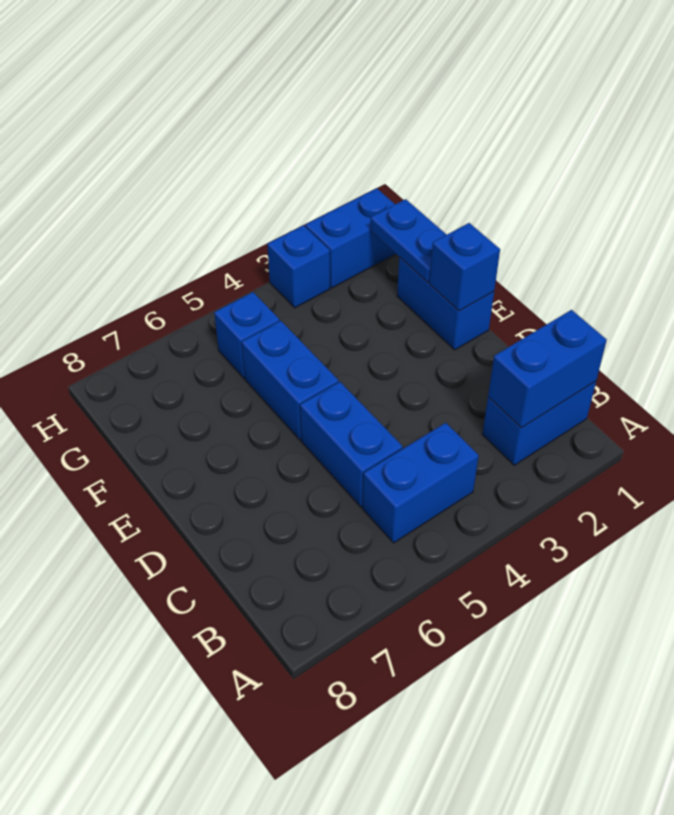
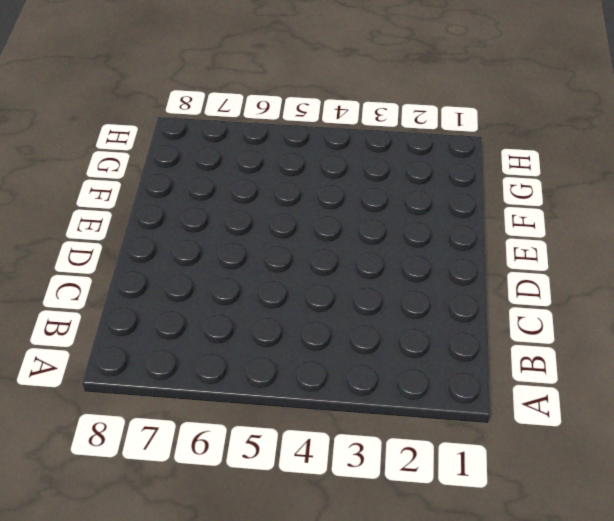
none -> blue 1x2 brick [482,381,596,465]
none -> blue 1x2 brick [363,423,479,543]

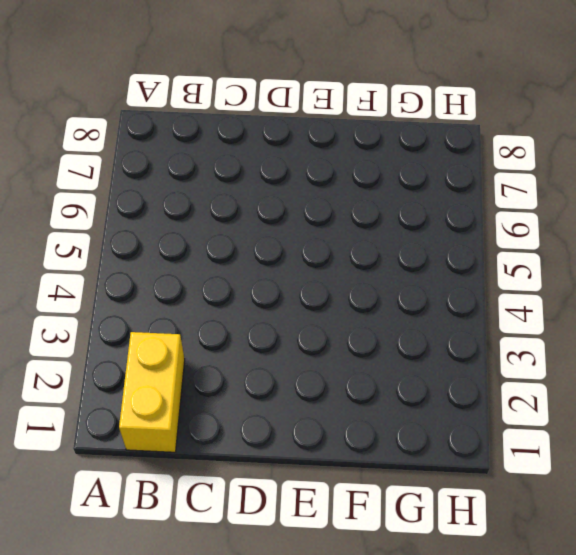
yellow 1x2 brick [119,332,185,452] -> blue 1x2 brick [482,381,596,465]
none -> blue 1x2 brick [363,423,479,543]
none -> blue 1x2 brick [300,382,403,507]

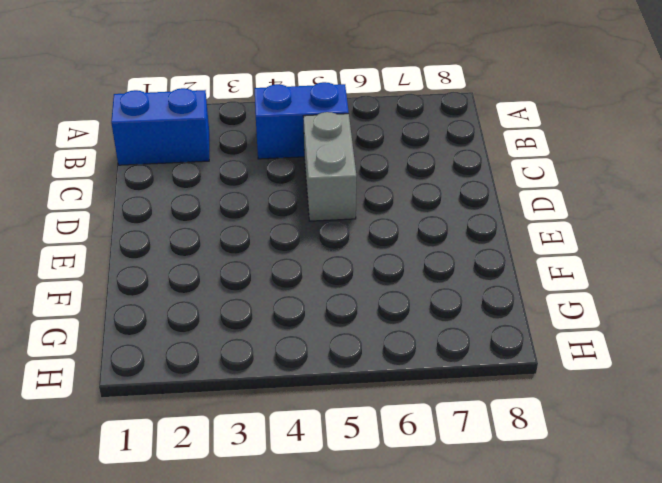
grey 1x2 brick [303,112,357,221] -> blue 1x2 brick [300,382,403,507]
none -> blue 1x2 brick [397,257,494,350]
none -> blue 1x2 brick [242,321,339,440]

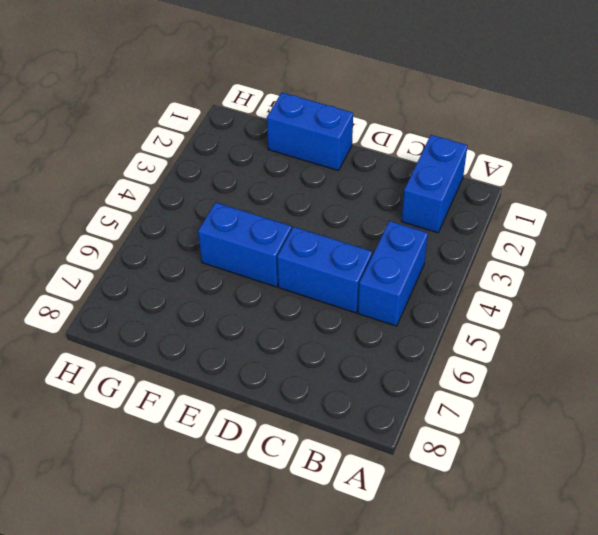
none -> blue 1x1 brick [214,292,280,378]
none -> blue 1x2 brick [305,188,396,288]

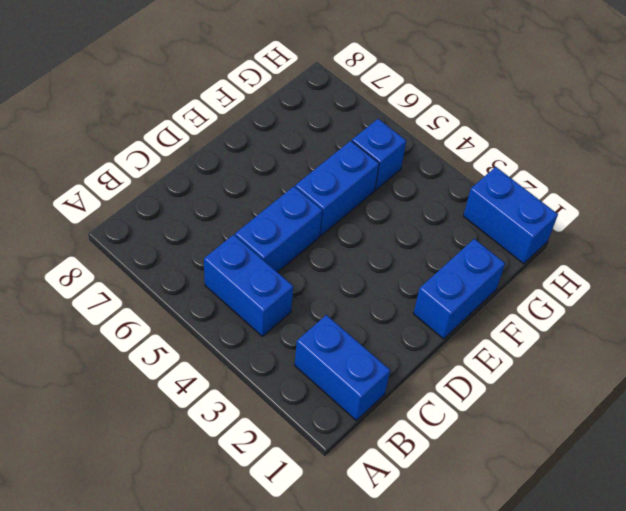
none -> blue 1x1 brick [267,225,330,308]
none -> blue 1x2 brick [488,310,607,428]

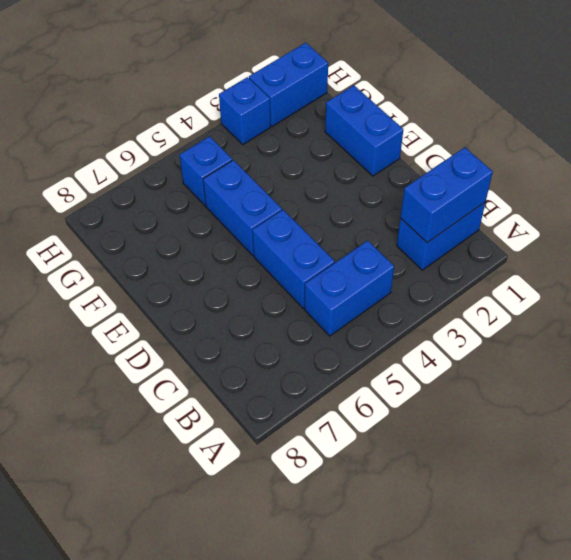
none -> blue 1x1 brick [429,223,500,311]
none -> blue 1x2 plate [370,199,447,283]

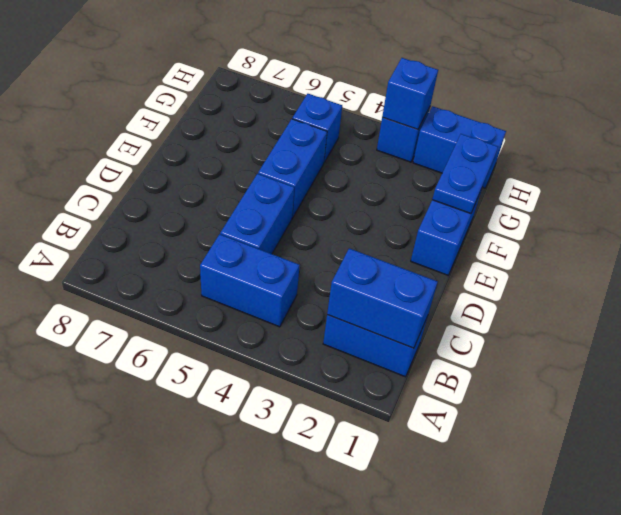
blue 1x1 brick [382,58,438,130] -> blue 1x1 brick moved to [429,223,500,311]

